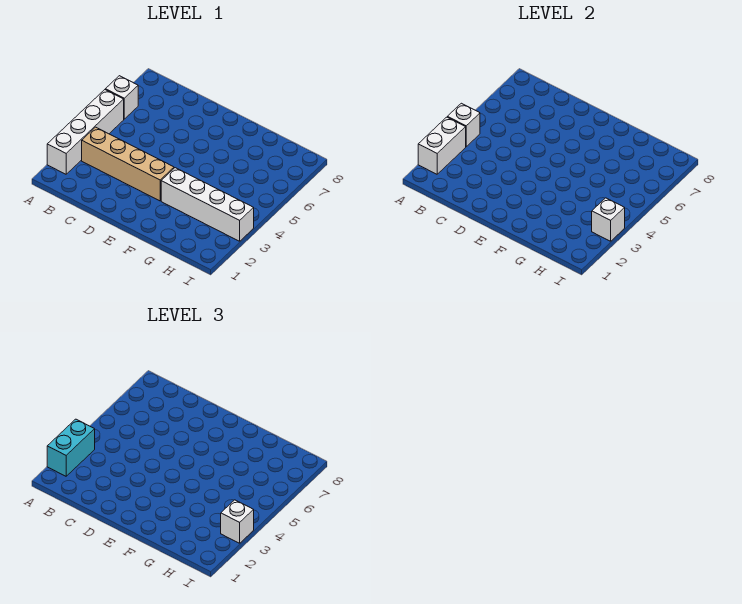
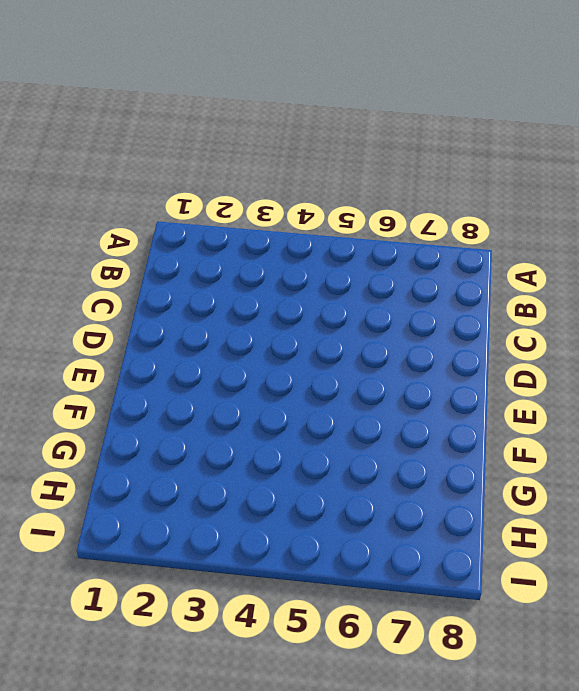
none -> white 1x4 brick [47,90,124,174]
none -> white 1x1 brick [105,76,138,119]

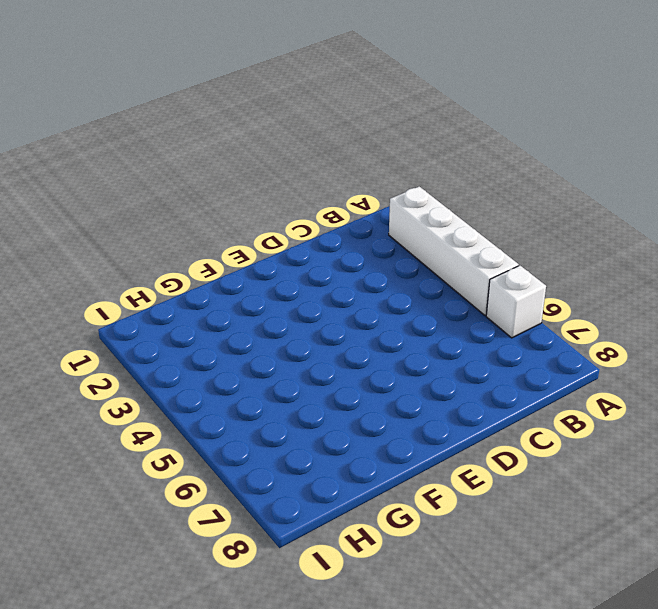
none -> tan 1x4 brick [82,127,174,201]
none -> white 1x4 brick [161,168,254,241]

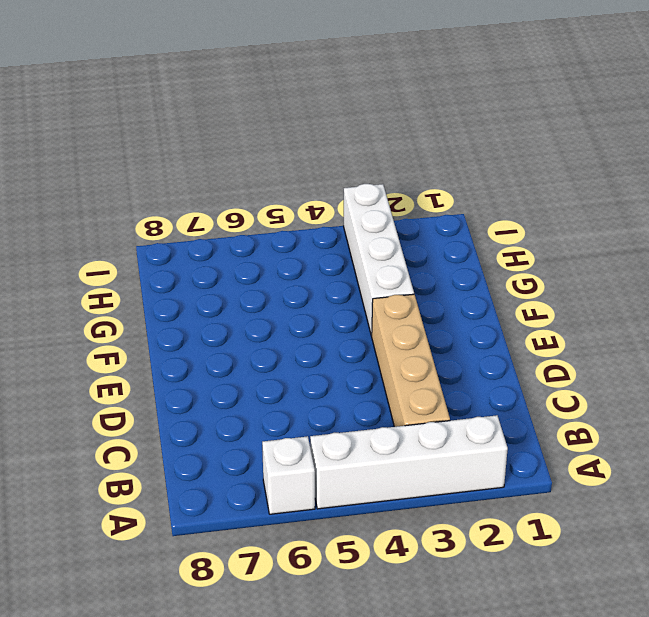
none -> white 1x2 brick [418,117,466,174]
none -> white 1x1 brick [448,103,480,147]

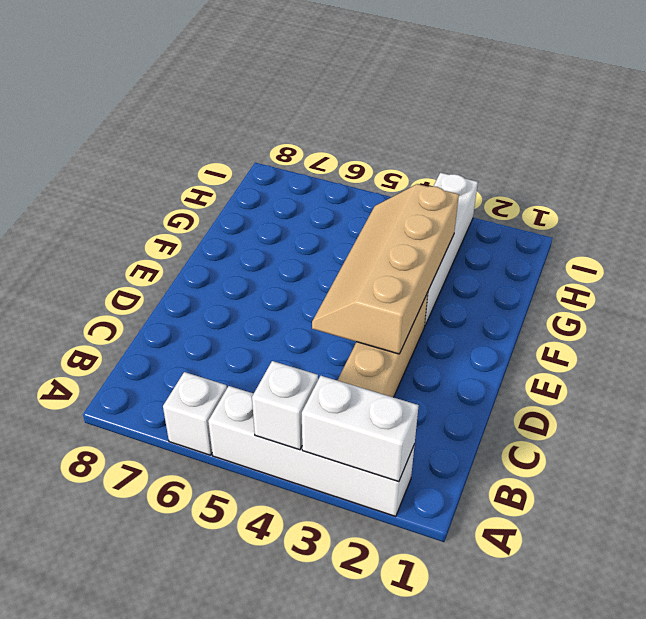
tan 2x4 slope [312,184,459,354] -> none
none -> white 1x1 brick [592,198,625,241]
none -> cyan 1x2 brick [47,419,95,476]

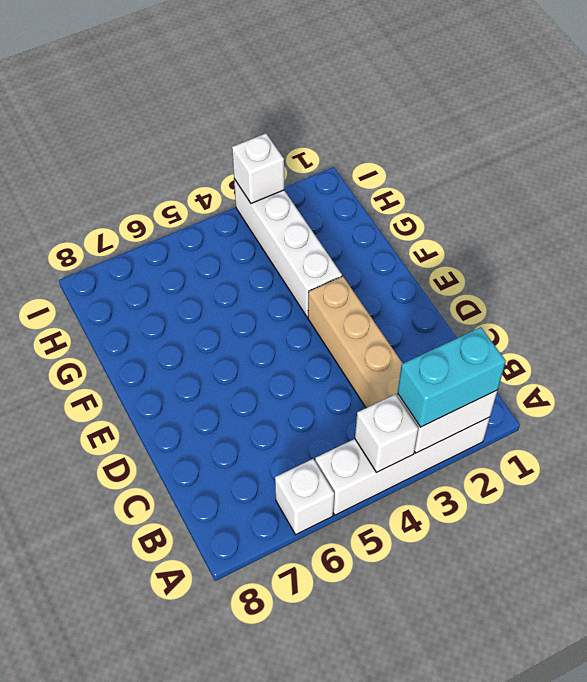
none -> white 1x1 brick [221,500,254,543]

